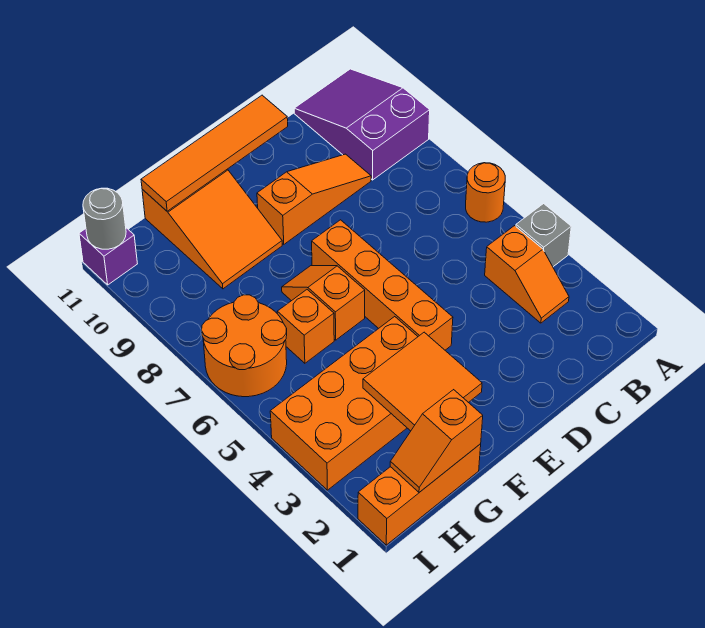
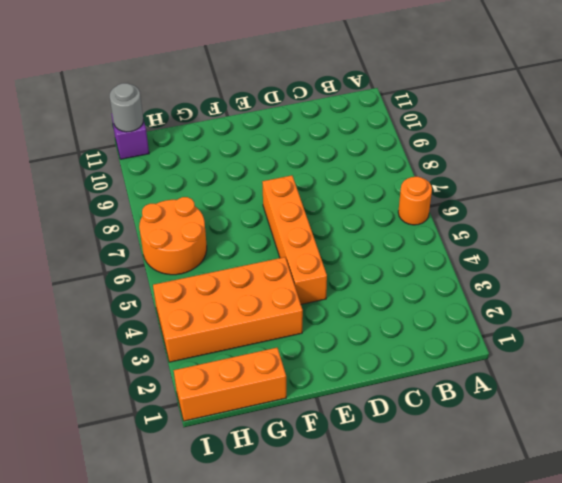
none -> grey 1x1 brick [516,204,571,267]
none -> purple 2x3 slope [294,69,430,180]
none -> orange 1x2 slope [485,226,569,323]

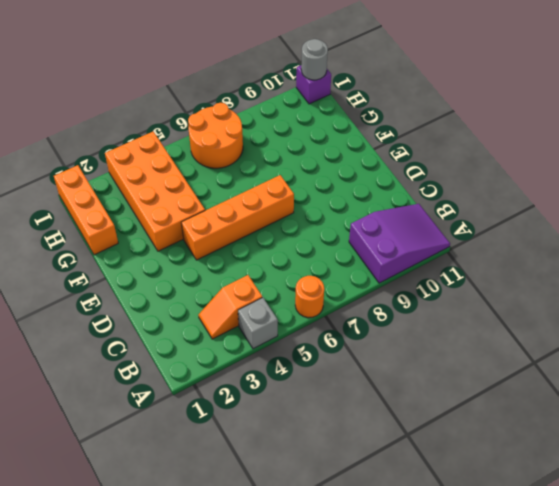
none -> orange 1x3 slope [257,154,371,244]
none -> orange 1x2 slope [282,266,365,340]
none -> orange 2x3 slope [142,169,282,289]

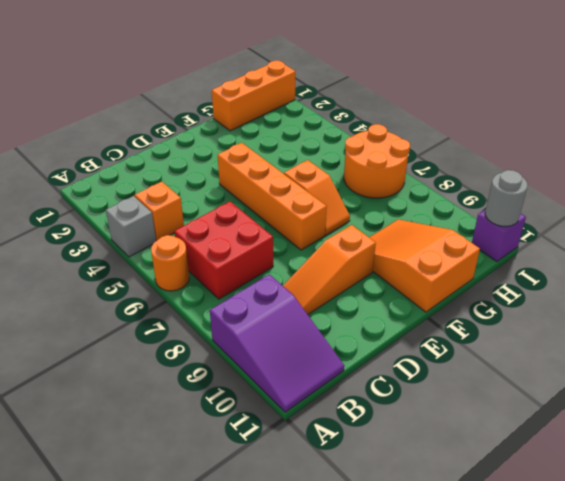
red 2x2 brick [174,201,273,299] -> none
none -> orange 2x4 brick [270,317,418,490]
none -> orange 1x1 brick [277,290,334,363]
none -> orange 1x4 tile [141,95,288,211]

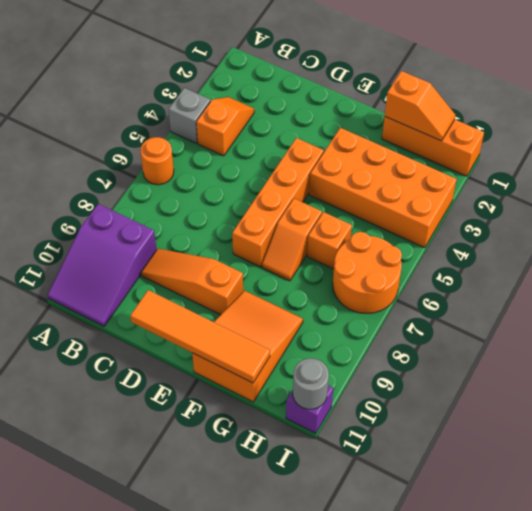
none -> orange 2x2 tile [363,332,482,431]

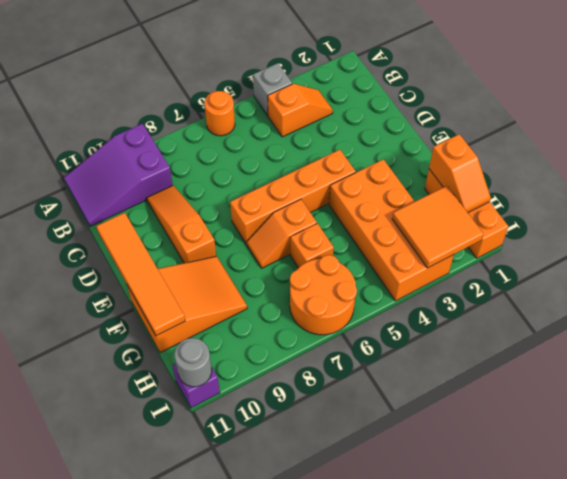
orange 2x2 tile [392,186,483,268] -> orange 2x2 tile moved to [363,332,482,431]

